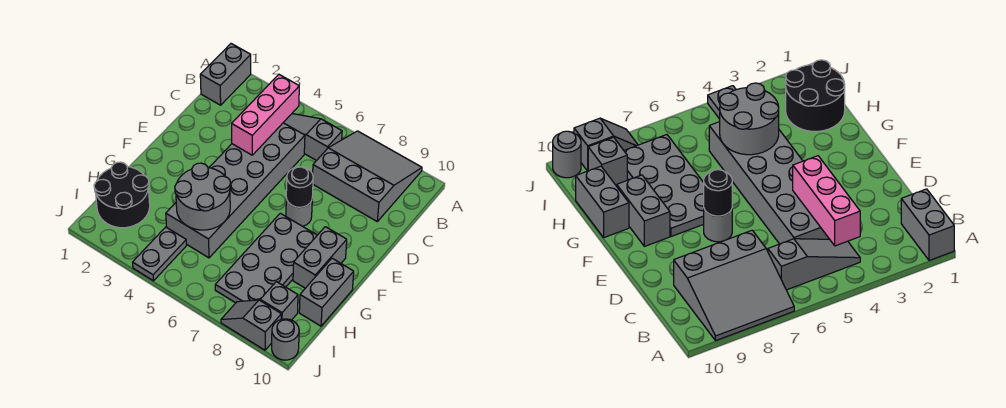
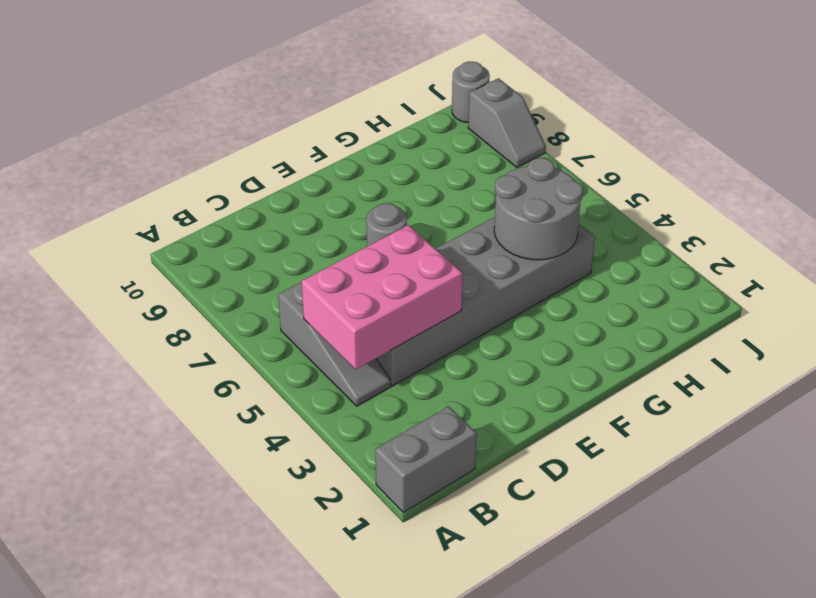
pink 2x3 brick [302,225,463,369] -> pink 1x3 brick [232,75,299,155]
none -> grey 3x3 slope [313,131,422,221]
none -> grey 2x4 plate [215,213,317,303]
none -> grey 1x2 brick [293,227,347,288]

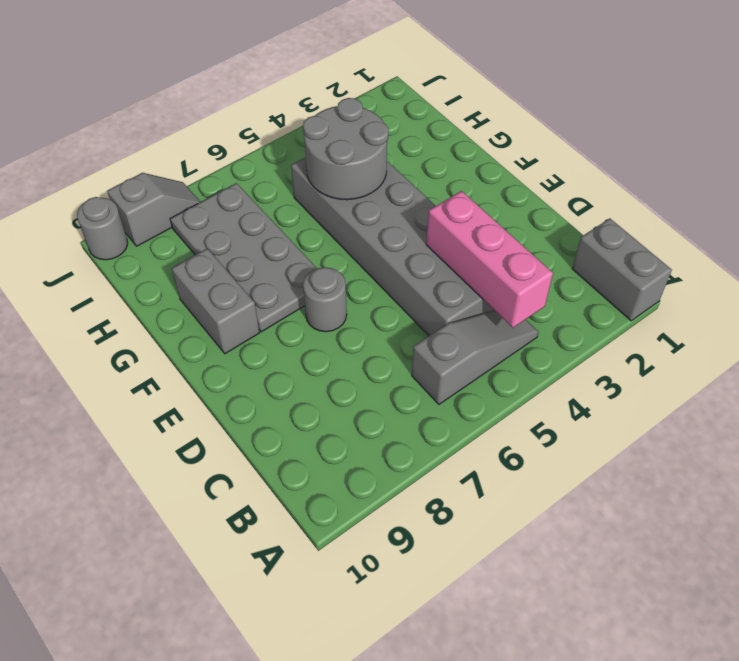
none -> grey 3x3 slope [313,131,422,221]
none -> grey 1x2 brick [299,258,354,326]
none -> black 2x2 round brick [94,162,150,228]

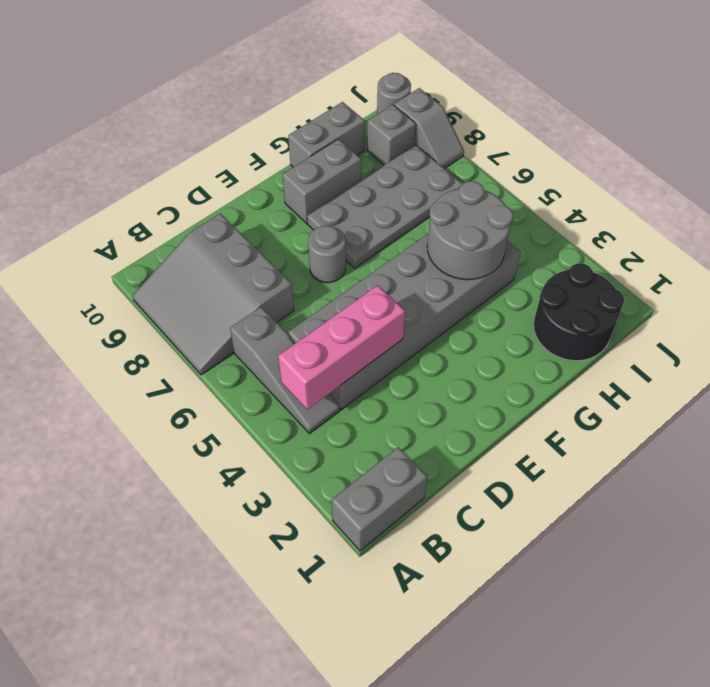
none -> grey 1x2 plate [133,227,187,281]
none -> black 1x1 round brick [286,166,313,207]

